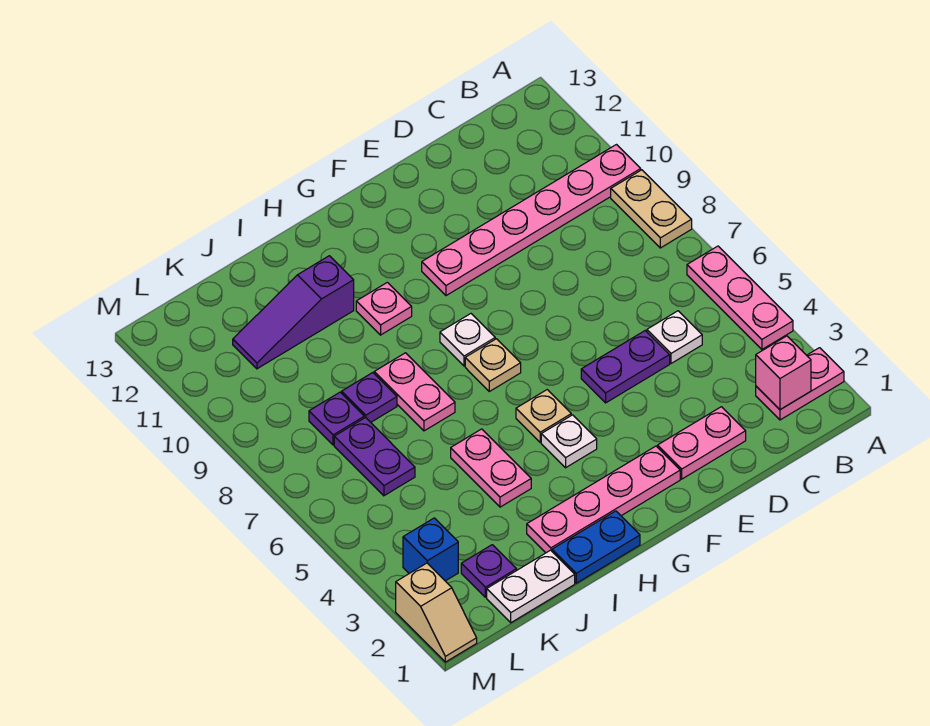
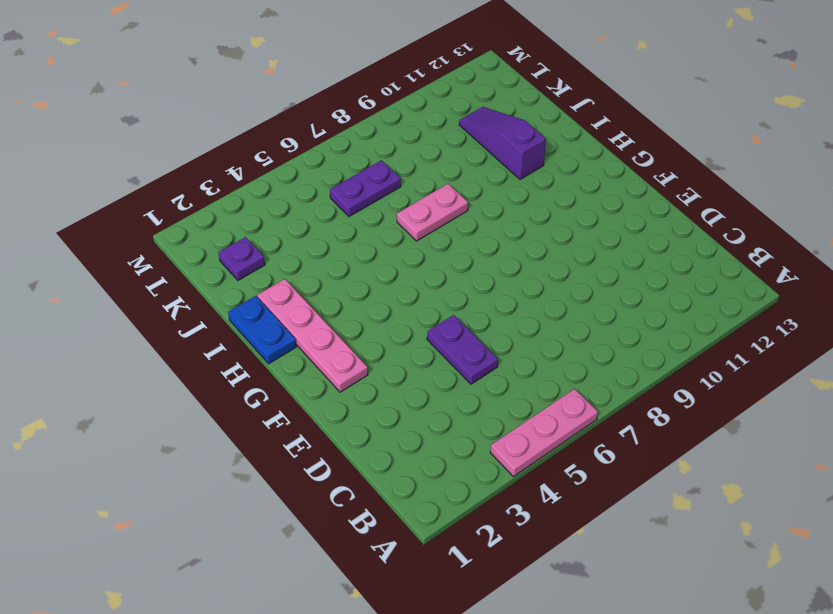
none -> pink 1x2 plate [756,348,844,420]
none -> tan 1x2 plate [611,170,692,248]
none -> pink 1x6 plate [422,145,641,296]

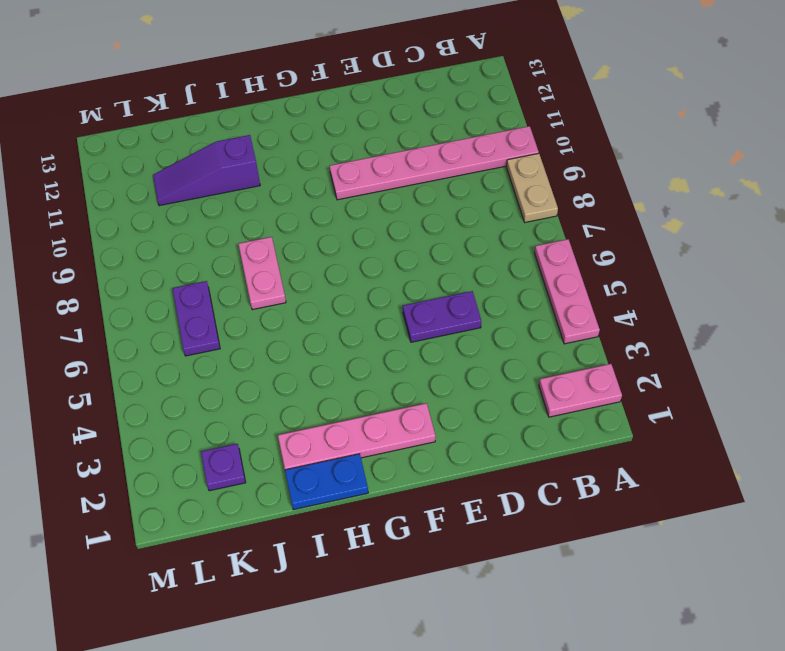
none -> white 1x1 plate [647,311,702,363]
none -> pink 1x2 plate [658,407,746,479]
none -> white 1x1 plate [541,415,597,468]

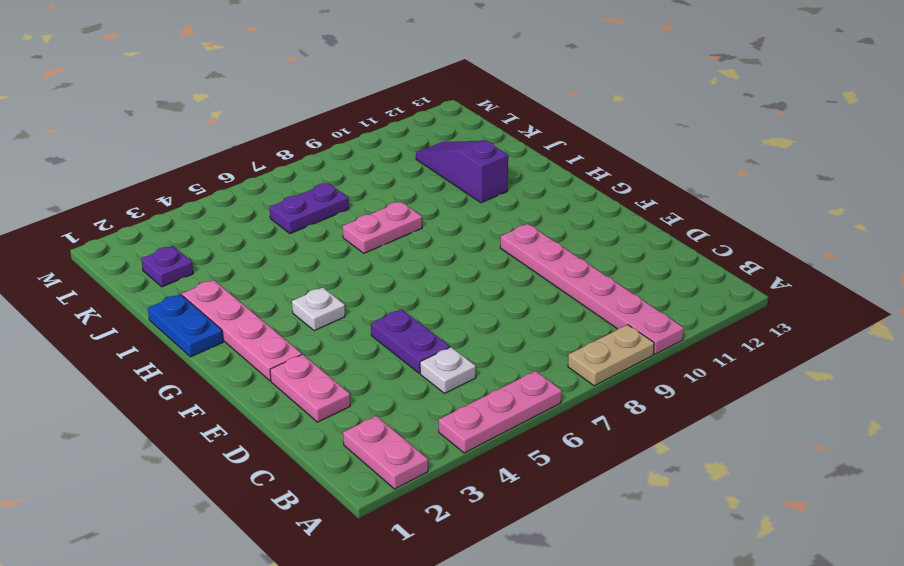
none -> tan 1x1 plate [516,390,571,442]
none -> tan 1x1 plate [465,339,521,391]
none -> white 1x1 plate [440,314,495,366]

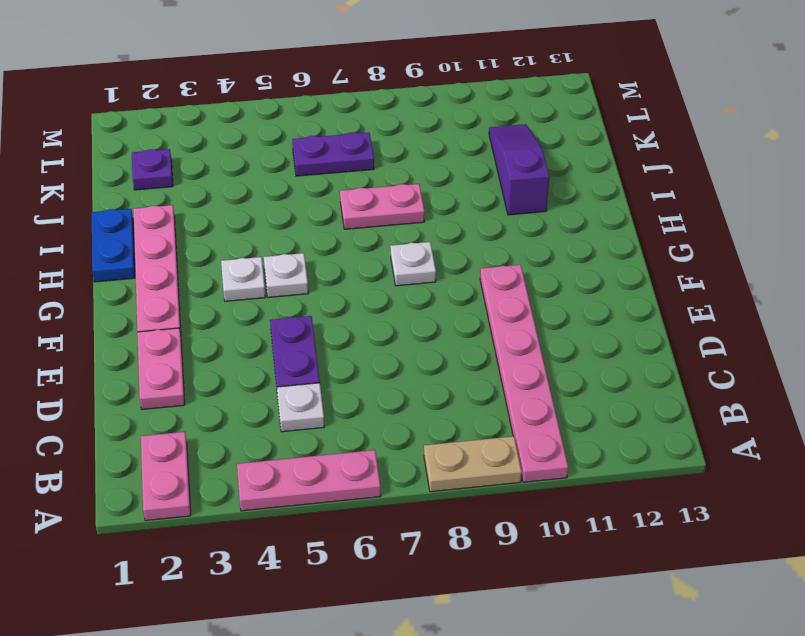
white 1x1 plate [264,253,308,297] -> tan 1x1 plate [516,390,571,442]
none -> tan 1x1 plate [465,339,521,391]
none -> pink 1x1 plate [356,282,412,335]
none -> pink 1x2 plate [451,429,531,507]

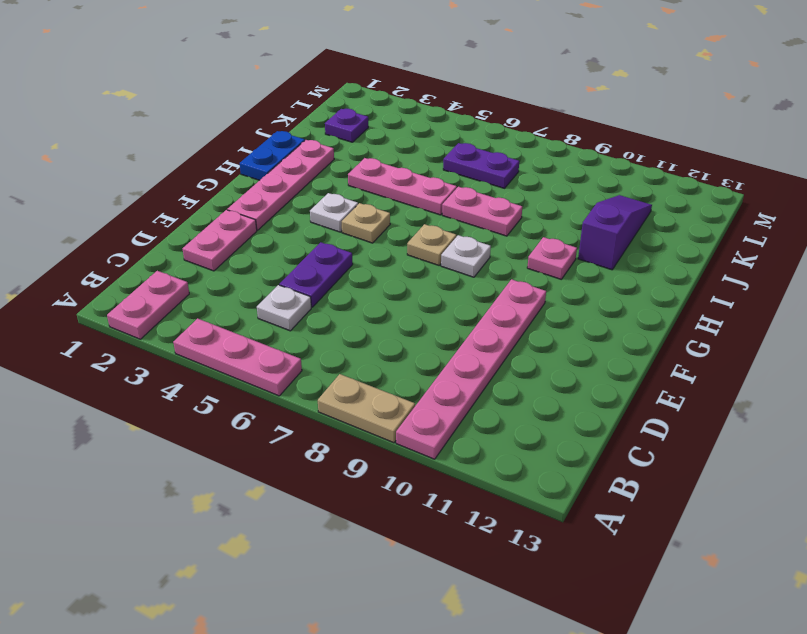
pink 1x3 plate [348,158,457,215] -> pink 1x2 plate [451,429,531,507]
none -> white 1x2 plate [487,550,575,623]
none -> purple 1x1 plate [342,373,397,422]
none -> purple 1x1 plate [309,392,364,445]

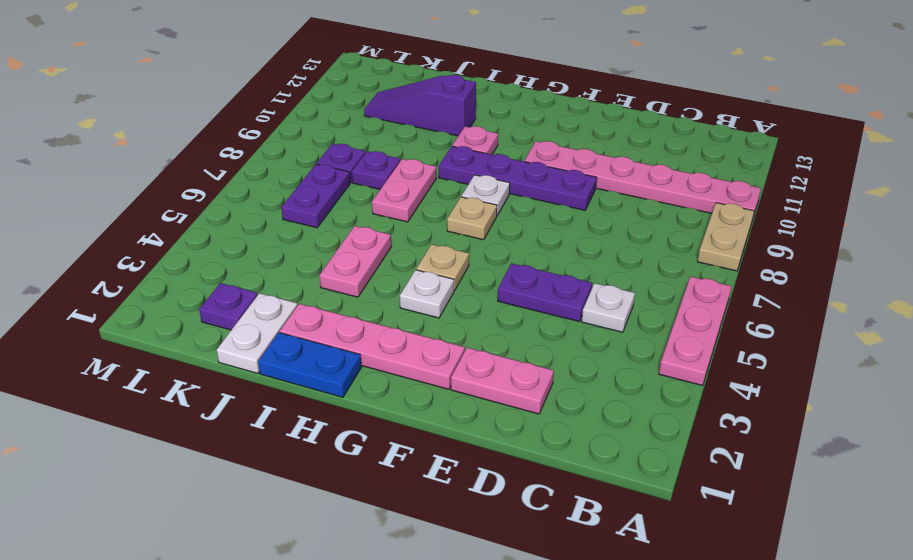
purple 1x4 plate [439,146,597,210] -> none
white 1x2 plate [217,293,298,373] -> white 1x2 plate turned to [487,550,575,623]
none -> pink 1x2 plate [756,348,844,420]
none -> blue 1x1 brick [403,518,458,581]
none -> tan 1x2 slope [396,563,477,662]

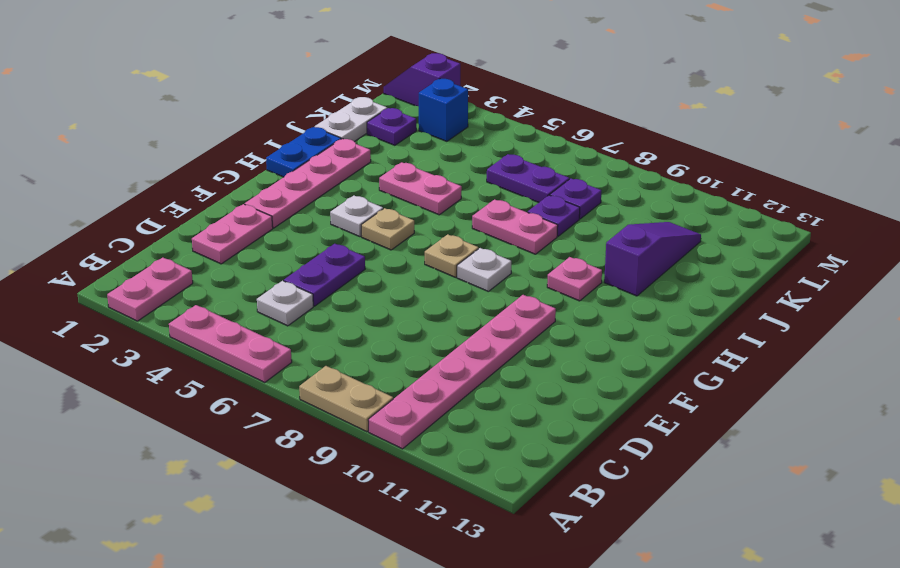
purple 1x2 slope [384,53,460,106] -> tan 1x2 slope [396,563,477,662]
none -> pink 1x1 brick [756,336,811,410]

